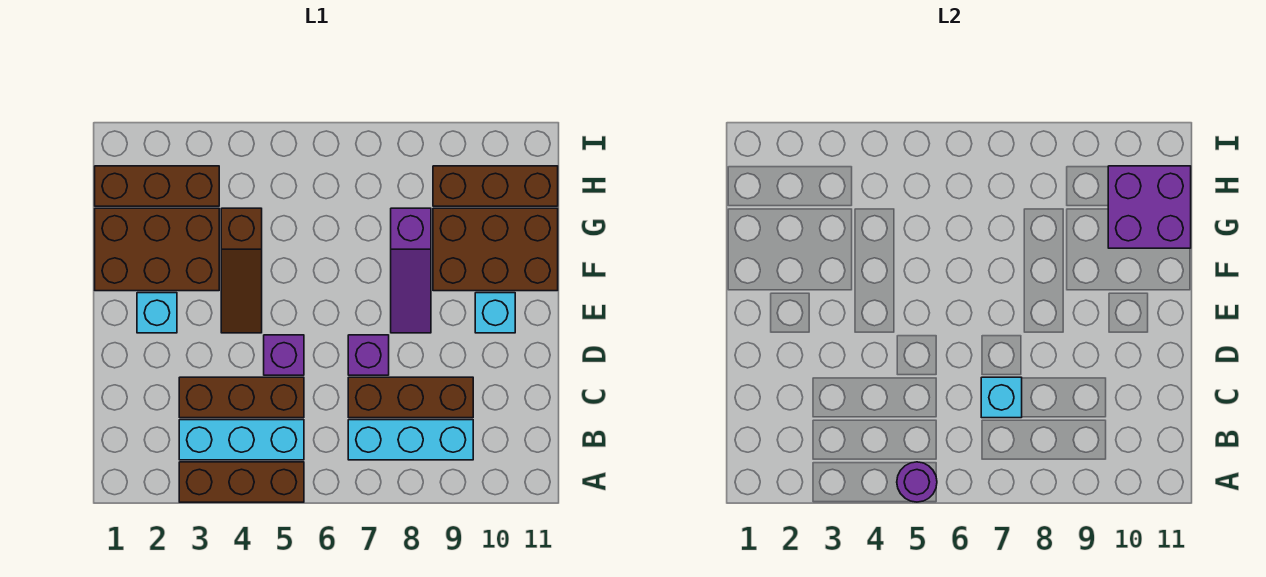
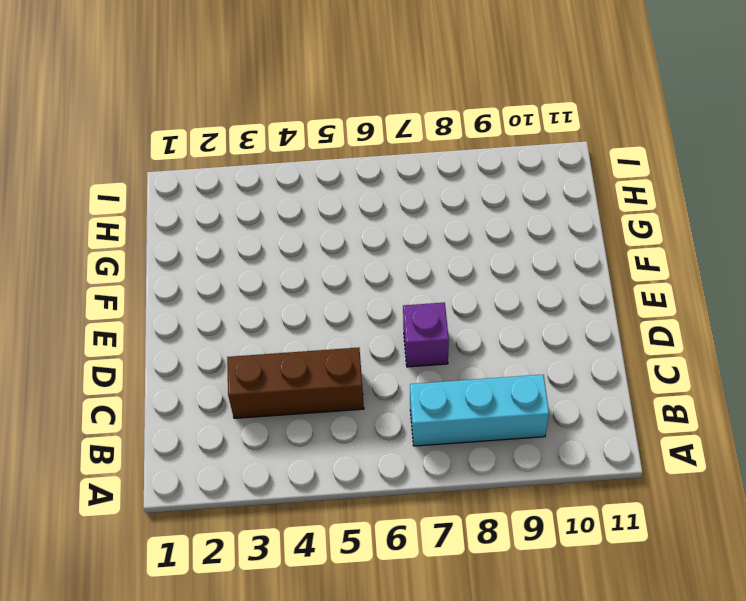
none -> brown 1x3 brick [179,462,304,502]
none -> cyan 1x3 brick [179,420,304,460]
none -> brown 1x3 brick [348,377,473,418]

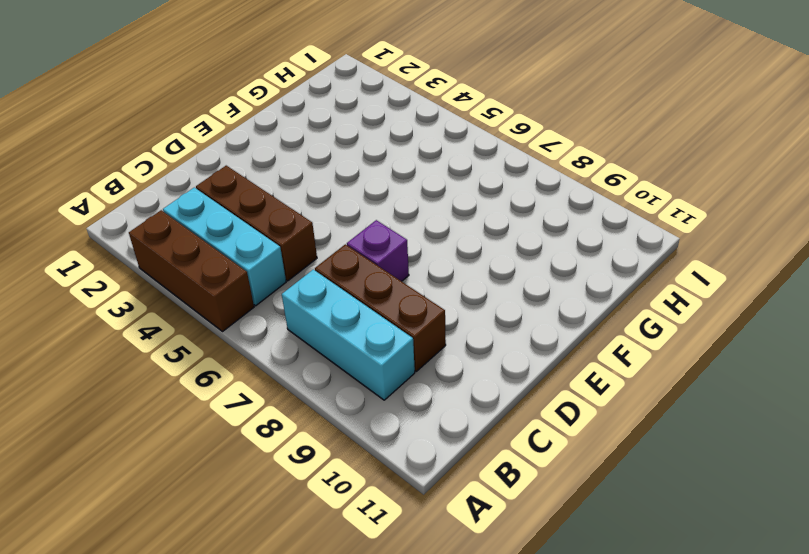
none -> purple 1x1 brick [264,335,304,375]
none -> cyan 1x1 brick [137,293,177,333]
none -> brown 1x3 slope [221,208,262,333]

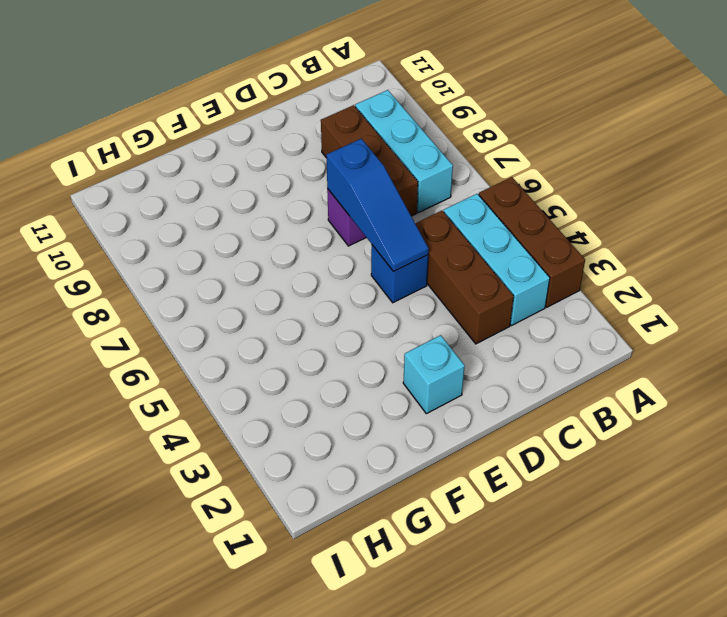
blue 1x1 brick [371,245,428,303] -> purple 1x1 brick [264,335,304,375]
blue 1x3 slope [326,139,429,272] -> none
none -> brown 1x3 slope [221,208,262,333]
none -> purple 1x3 slope [391,208,431,333]
none -> cyan 1x1 brick [475,293,515,333]

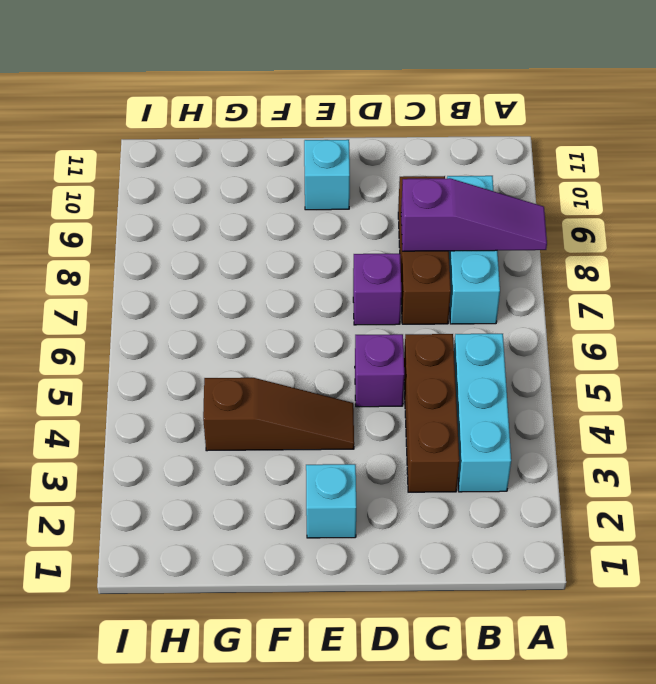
purple 1x3 slope [401,178,547,251] -> purple 1x3 slope moved to [391,208,431,333]
none -> brown 1x3 brick [179,462,304,502]
none -> brown 2x3 brick [95,208,219,291]
none -> brown 2x3 brick [433,208,558,291]

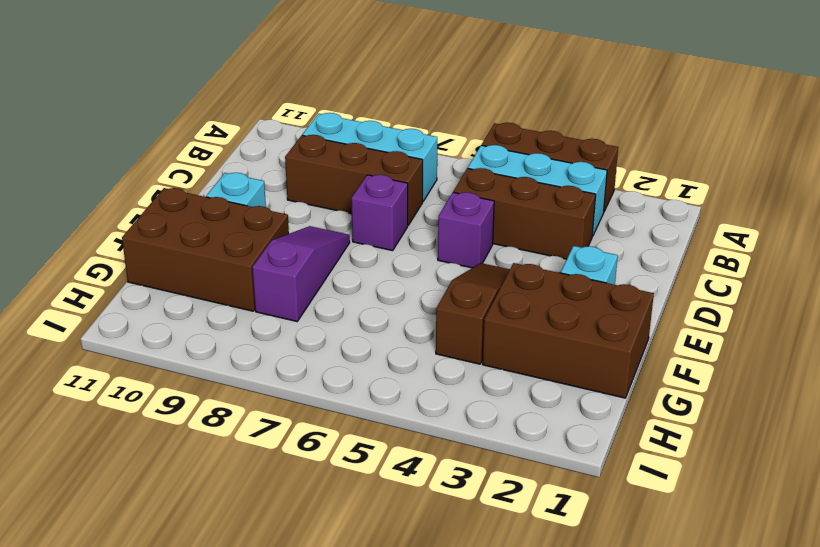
none -> brown 1x3 brick [95,166,219,206]
none -> brown 1x3 brick [433,166,558,206]
none -> purple 1x1 round brick [897,462,937,502]

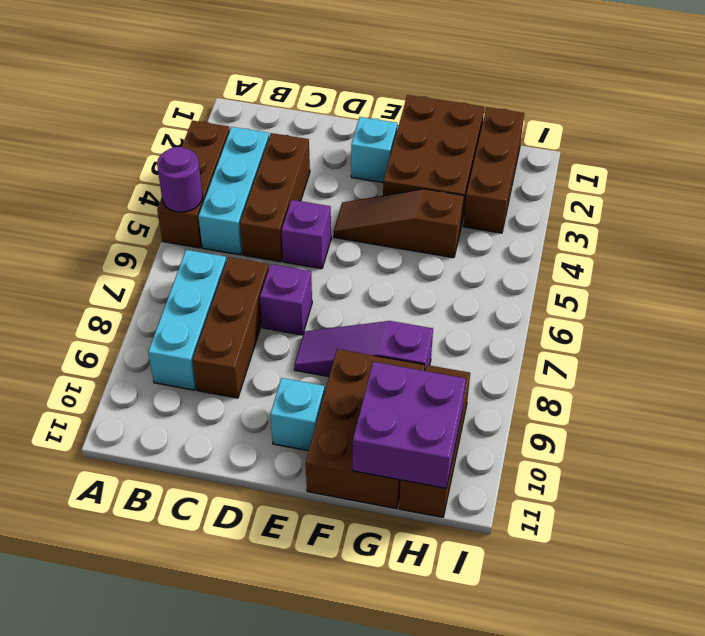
none -> cyan 1x1 brick [981,377,1022,418]

